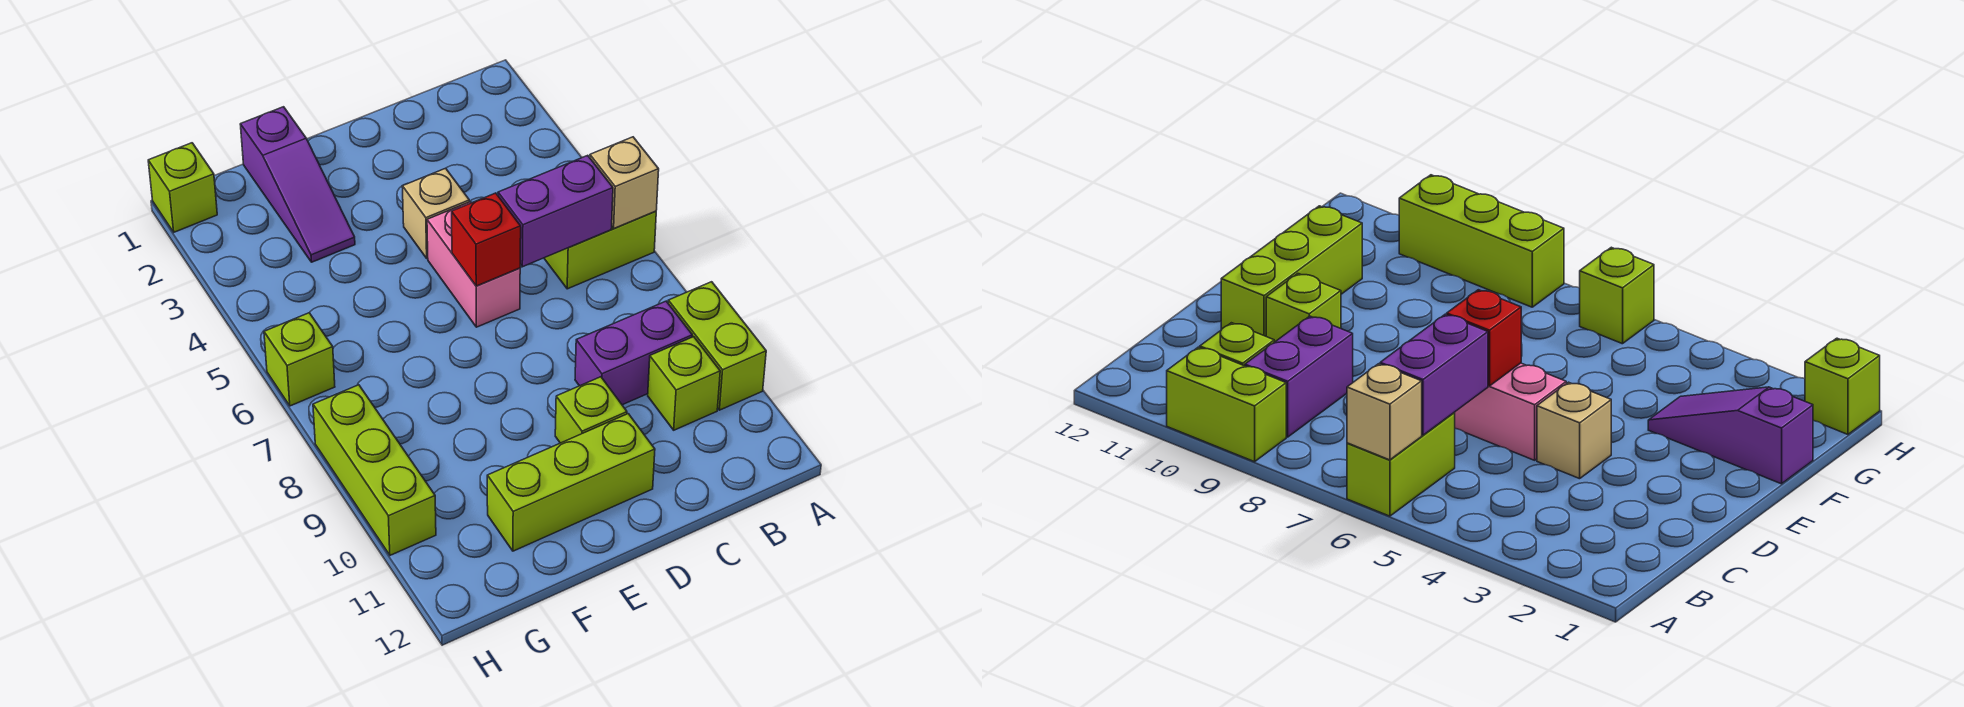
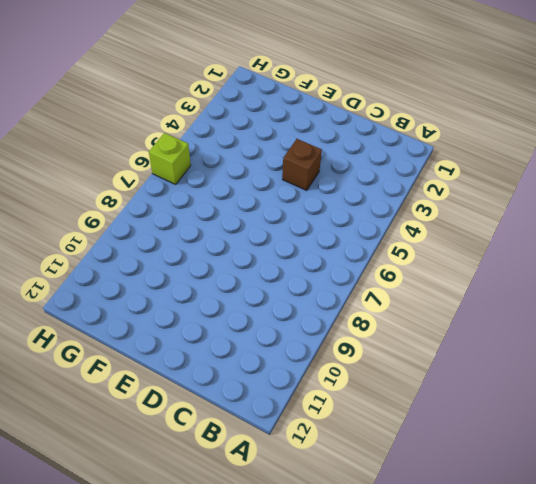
brown 1x1 brick [282,139,322,190] -> tan 1x1 brick [402,168,469,258]
none -> lime 1x2 brick [544,211,656,289]
none -> lime 1x2 brick [668,282,766,410]
none -> purple 1x2 brick [575,301,692,405]

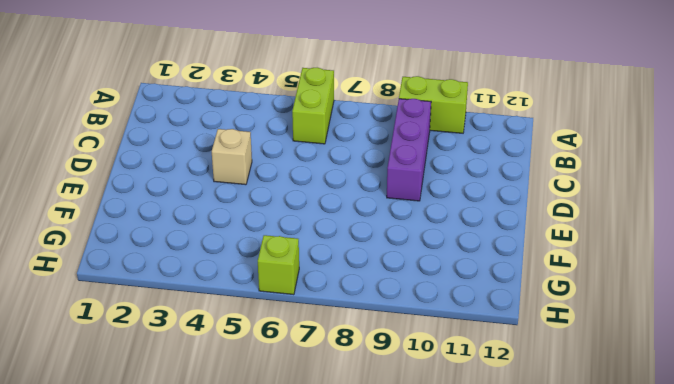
purple 1x3 brick [387,99,431,201] -> purple 1x2 brick [575,301,692,405]
none -> lime 1x1 brick [648,337,720,430]
none -> pink 1x2 brick [427,202,520,327]
none -> lime 1x1 brick [555,377,627,443]

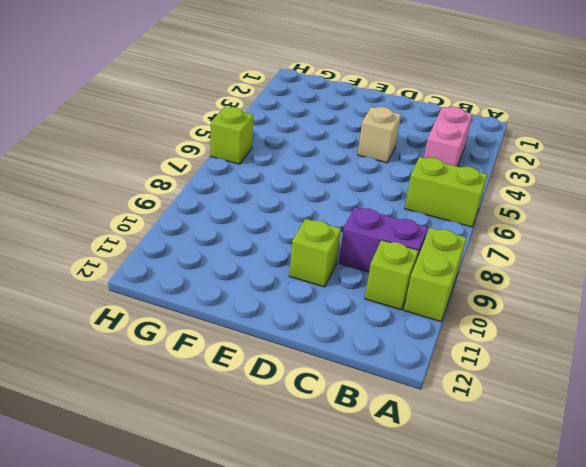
pink 1x2 brick [424,107,473,166] -> pink 1x2 brick moved to [427,202,520,327]
none -> lime 1x3 brick [487,414,655,551]
none -> purple 1x3 slope [240,107,355,262]
none -> lime 1x1 brick [148,143,217,232]

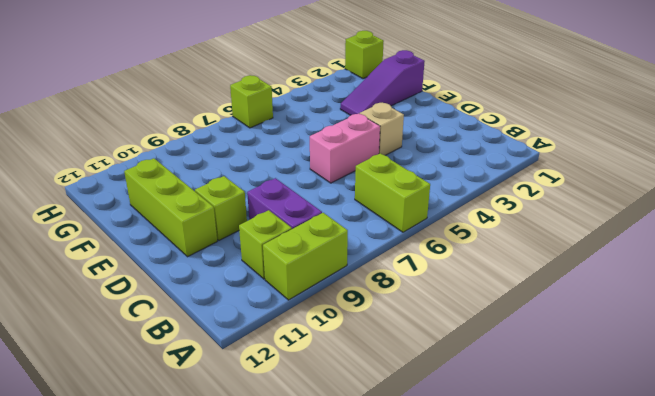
none -> lime 1x3 brick [313,385,436,555]
none -> tan 1x1 brick [590,137,659,229]
none -> purple 1x2 brick [498,155,613,267]

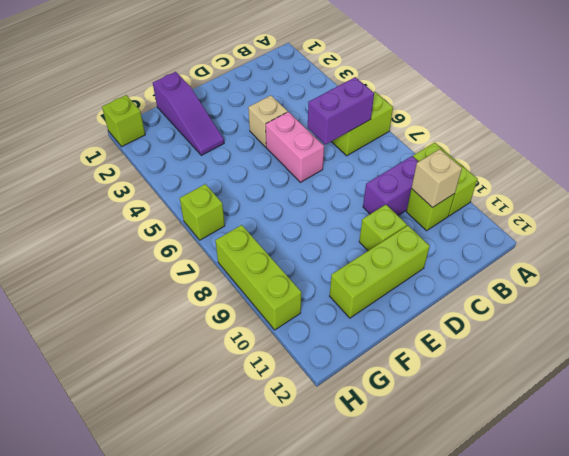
tan 1x1 brick [411,149,462,208] -> tan 1x1 brick moved to [590,137,659,229]
none -> red 1x1 brick [452,193,521,286]

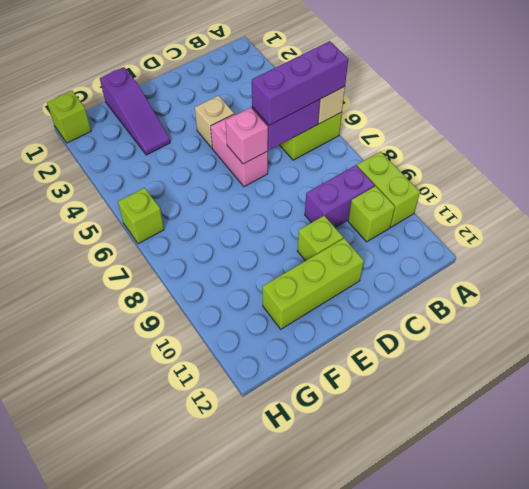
purple 1x3 brick [252,41,348,125] -> none
pink 1x1 brick [225,108,268,164] -> red 1x1 brick [452,193,521,286]
none -> lime 1x3 brick [313,385,436,555]

